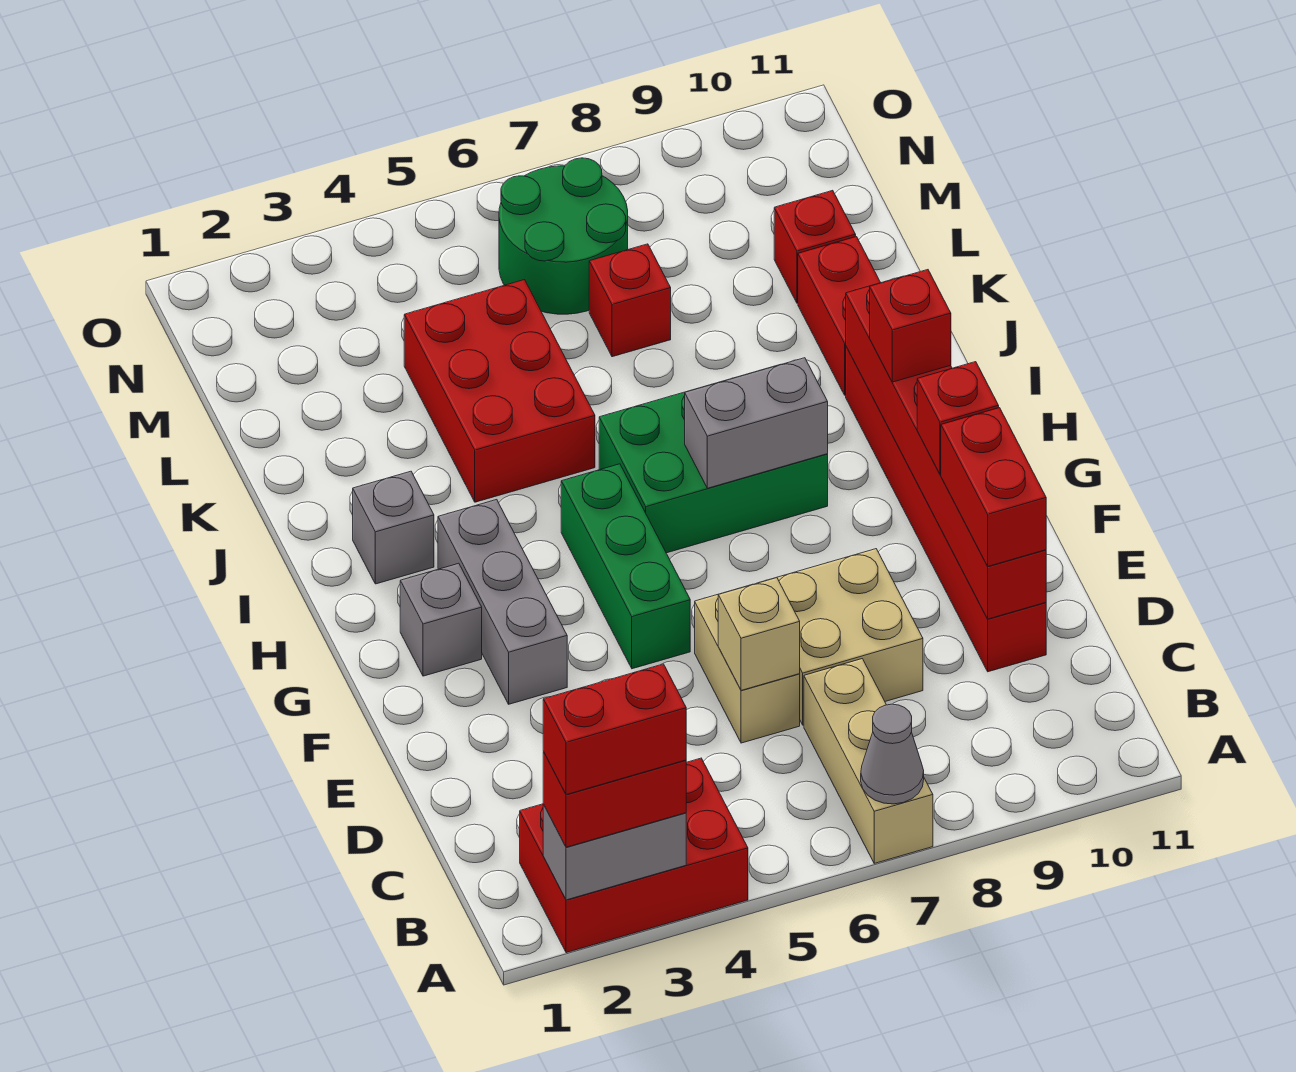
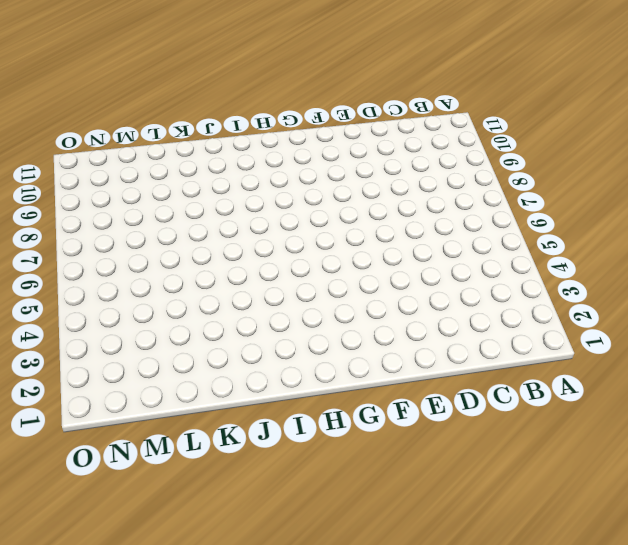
none -> red 2x3 brick [520,758,748,953]
none -> tan 1x3 brick [804,659,933,863]
none -> tan 1x2 brick [695,584,800,743]

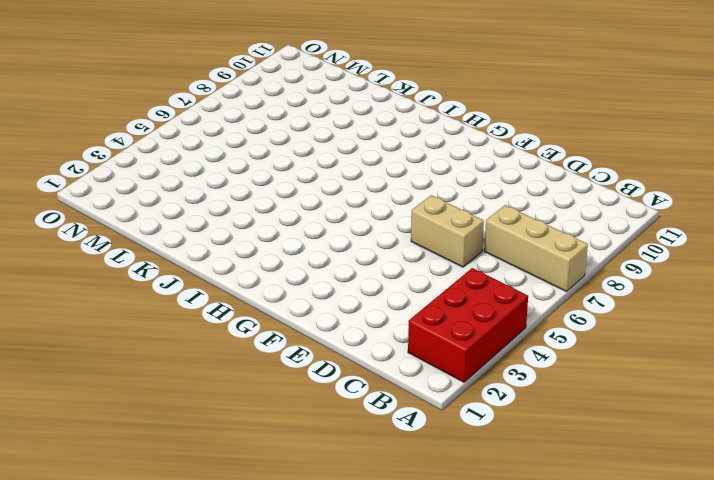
none -> tan 2x2 brick [759,549,923,725]
none -> red 1x6 brick [846,347,1046,672]
none -> grey 1x3 brick [438,500,567,704]

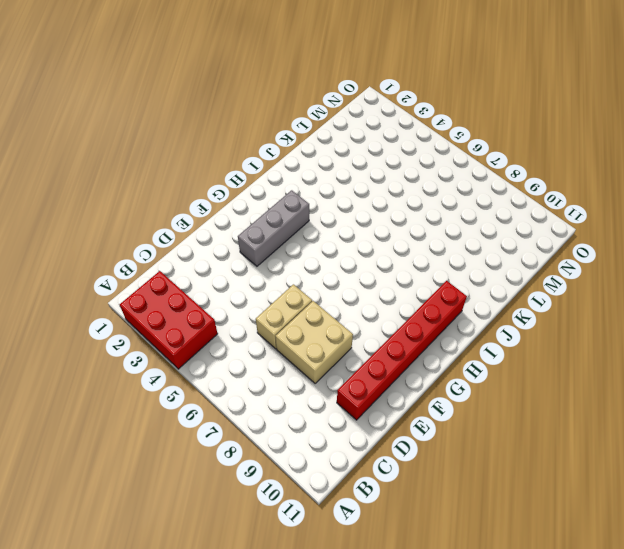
none -> tan 1x3 brick [804,659,933,863]
none -> green 1x3 brick [561,464,690,669]
none -> grey 1x1 brick [400,563,482,676]

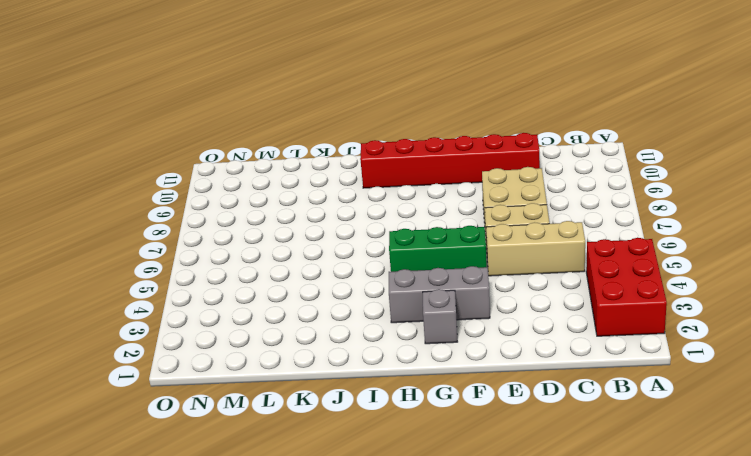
tan 1x3 brick [486,221,585,276] -> tan 1x3 brick moved to [804,659,933,863]
none -> green 2x3 brick [599,365,828,553]
none -> grey 1x1 brick [353,471,434,584]
none -> red 2x3 brick [404,280,595,502]

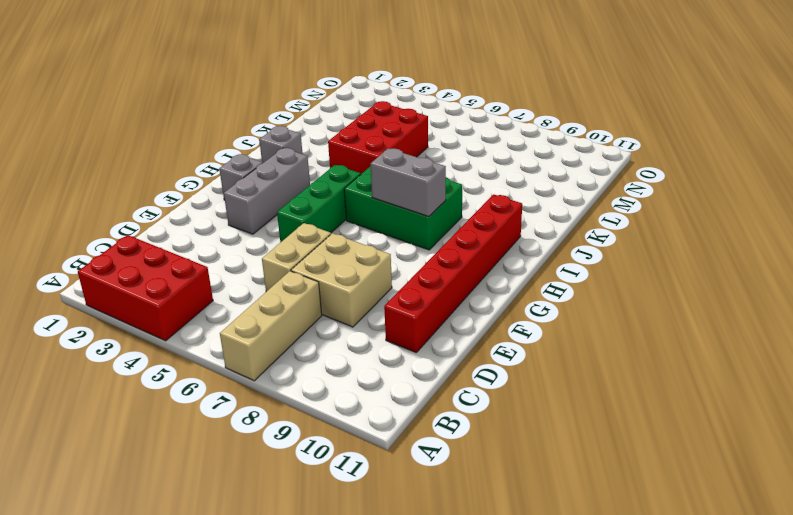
none -> red 1x2 brick [798,237,881,395]
none -> red 1x1 brick [589,244,671,357]
none -> red 1x1 brick [774,190,856,303]

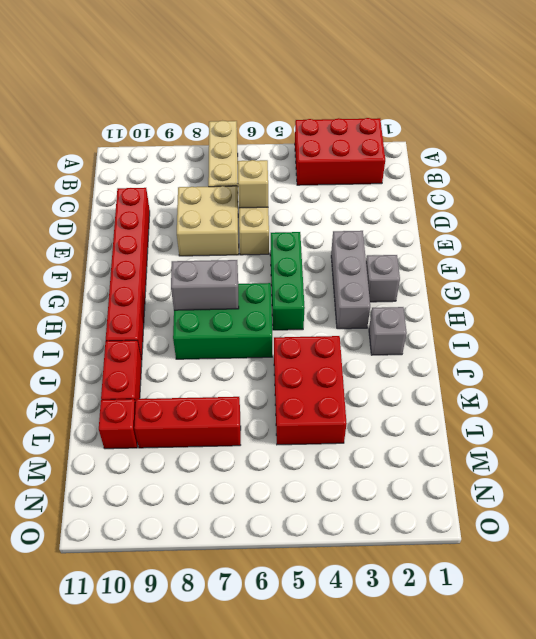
red 1x3 brick [134,397,241,448] -> red 1x1 brick [589,244,671,357]
none -> green 2x2 round brick [499,158,628,314]
none -> grey 1x2 brick [543,804,686,900]
none -> grey 1x1 cone [861,704,924,804]

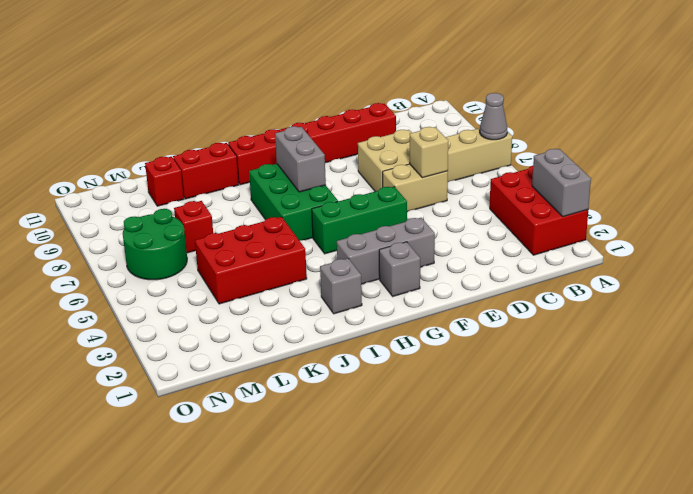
none -> red 1x6 brick [846,277,1046,619]
none -> red 1x2 brick [543,752,686,847]
none -> red 1x2 brick [941,408,1046,566]

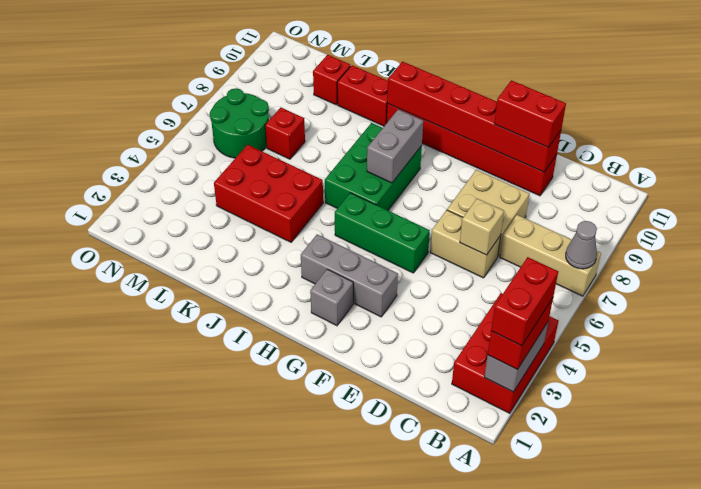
none -> grey 1x1 brick [353,471,434,584]
none -> red 1x1 brick [917,362,999,474]
none -> red 1x1 brick [870,270,951,382]

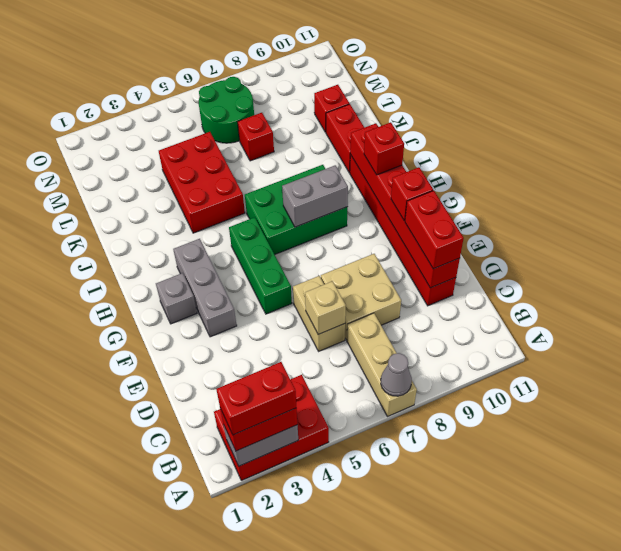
none -> grey 1x1 brick [353,471,434,584]

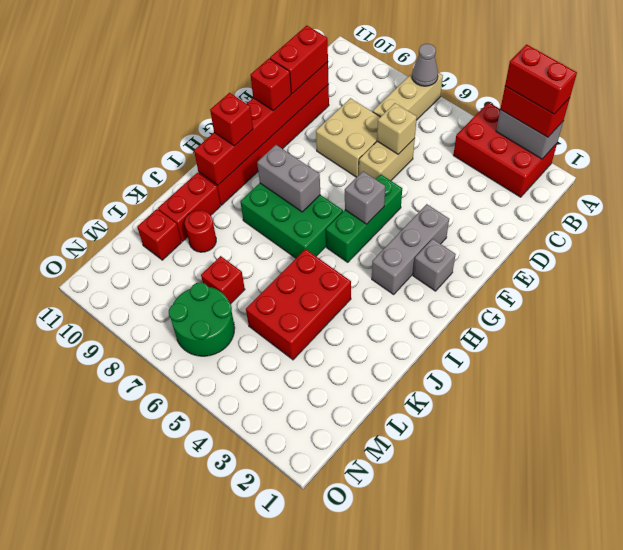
grey 1x1 brick [345,171,385,224] -> grey 1x1 brick moved to [353,471,434,584]
red 1x1 round brick [185,210,216,252] -> none

